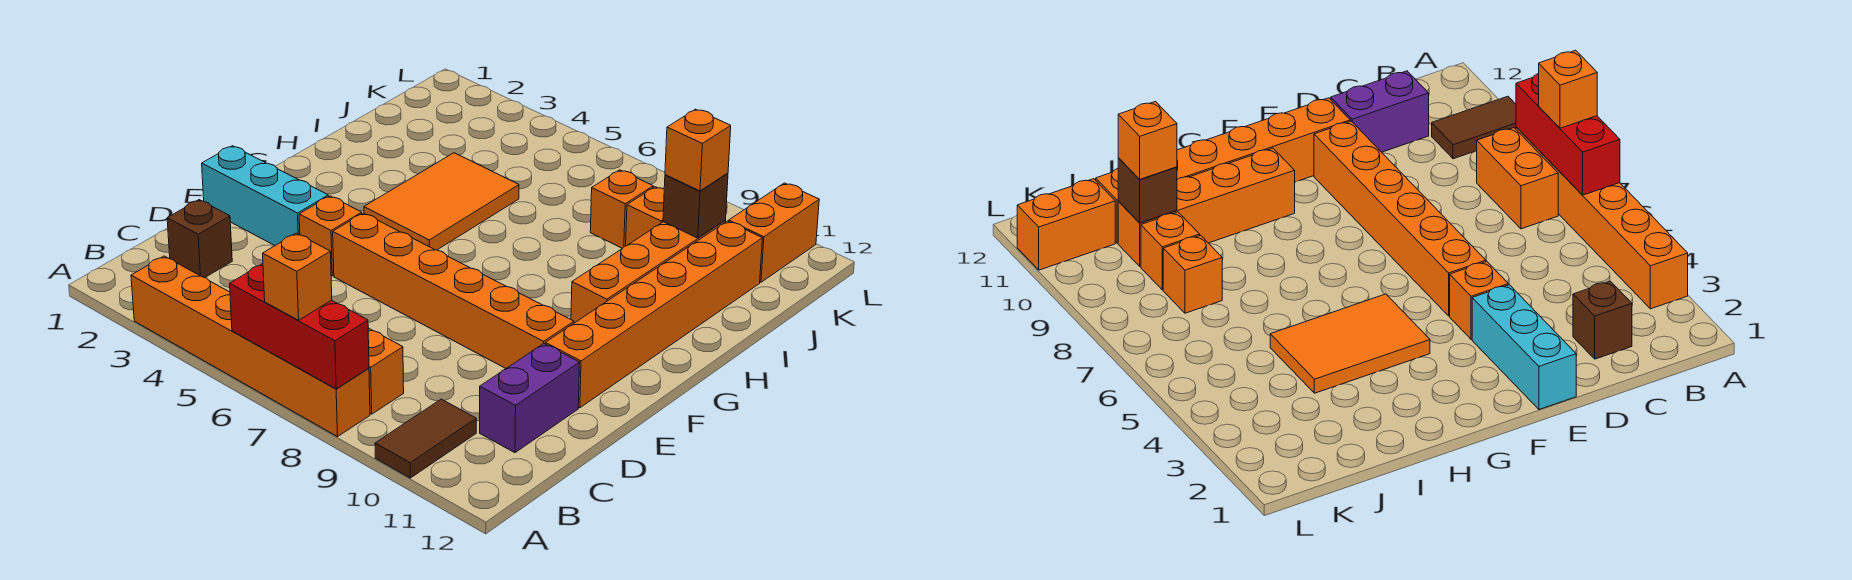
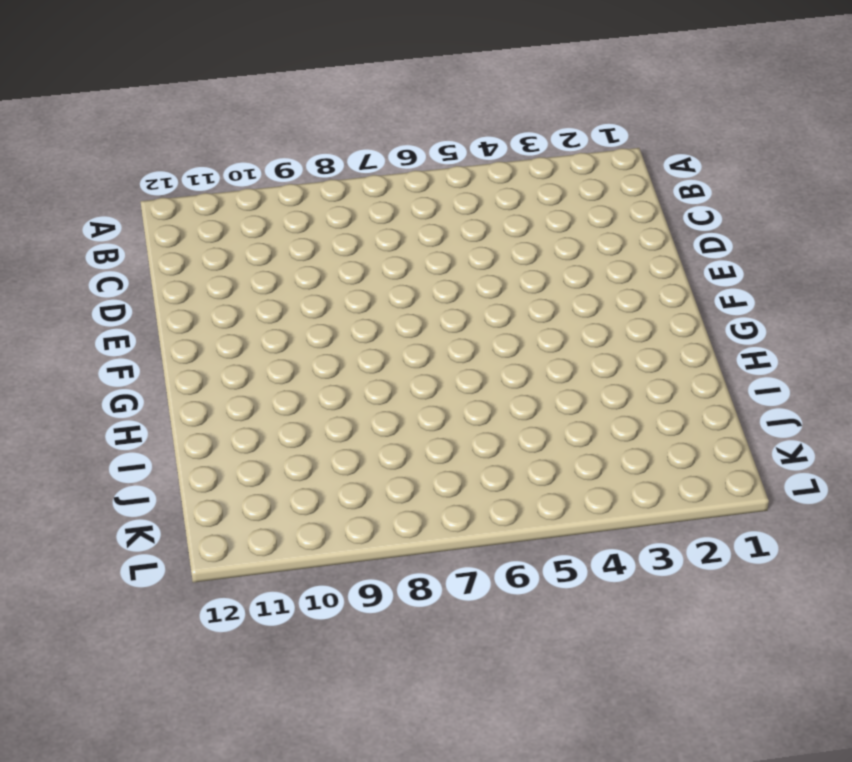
none -> orange 1x6 brick [131,256,370,437]
none -> brown 1x2 tile [375,399,476,478]
none -> orange 1x2 brick [368,328,404,414]

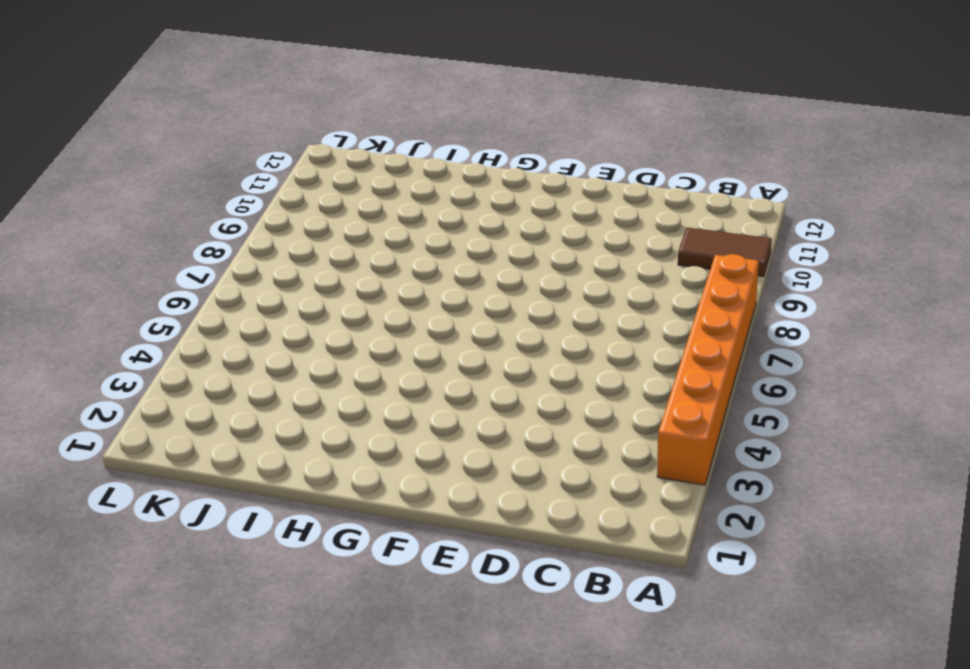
none -> orange 1x2 brick [368,328,404,414]
none -> brown 1x1 brick [167,200,232,277]
none -> purple 1x2 brick [480,344,580,453]

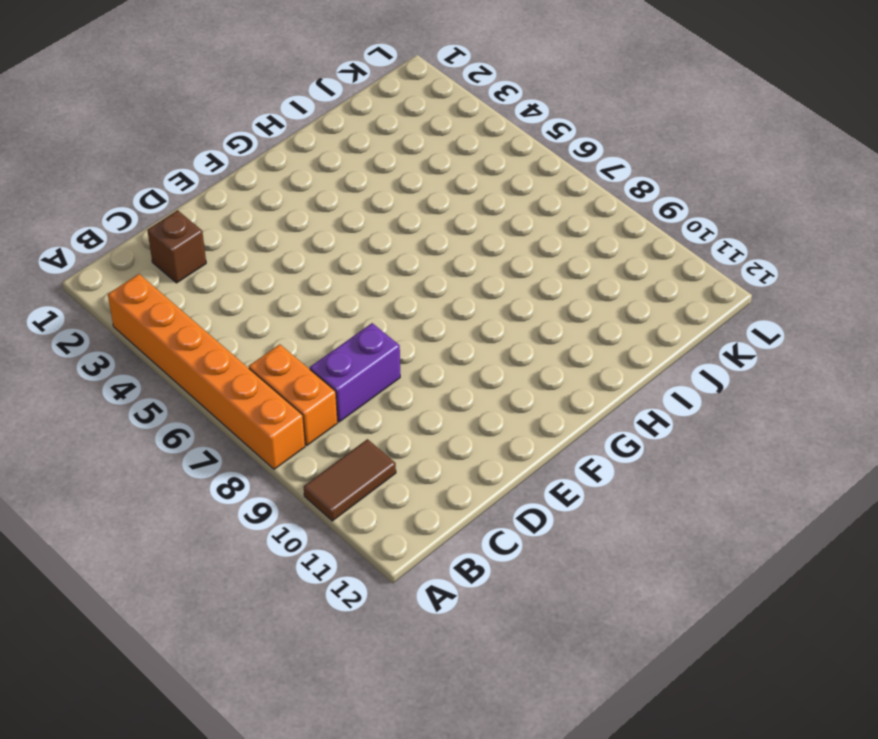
purple 1x2 brick [310,323,400,422] -> purple 1x2 brick moved to [480,344,580,453]
none -> cyan 1x3 brick [202,146,328,245]
none -> orange 1x1 brick [299,196,362,276]
none -> orange 1x6 brick [333,213,574,368]

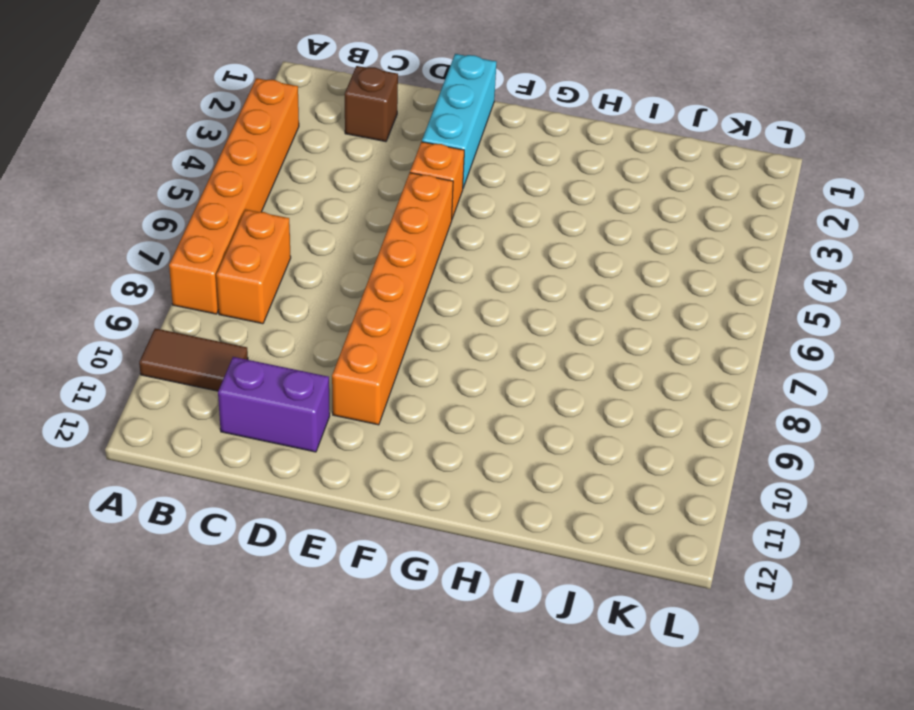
none -> orange 1x6 brick [545,221,762,408]
none -> orange 2x3 tile [364,153,519,250]
none -> orange 1x4 brick [571,220,726,323]

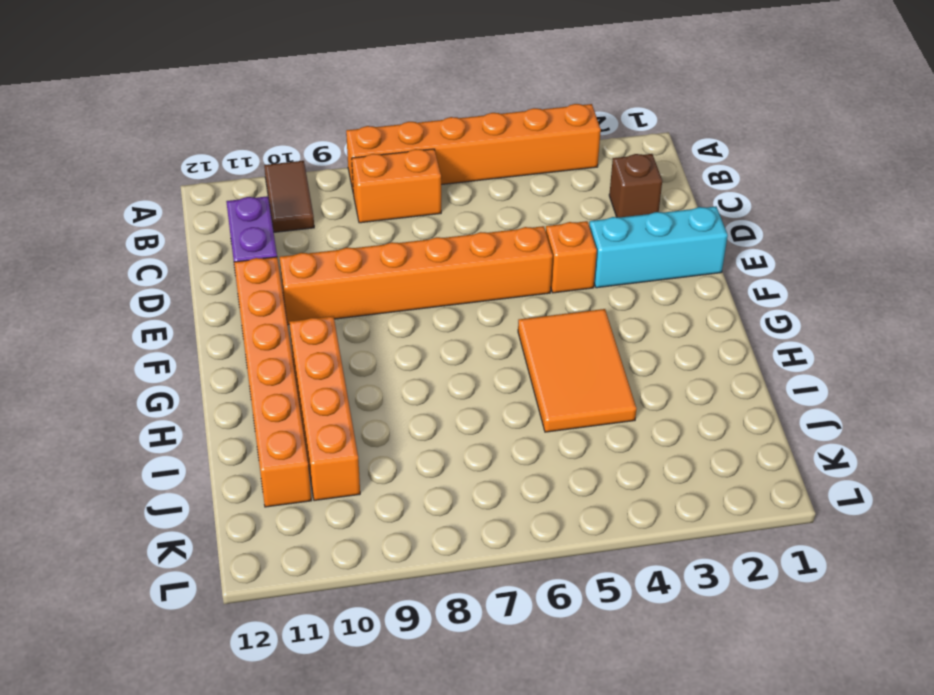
none -> orange 1x1 brick [590,170,653,248]
none -> orange 1x1 brick [626,187,664,246]
none -> orange 1x2 brick [729,183,819,282]

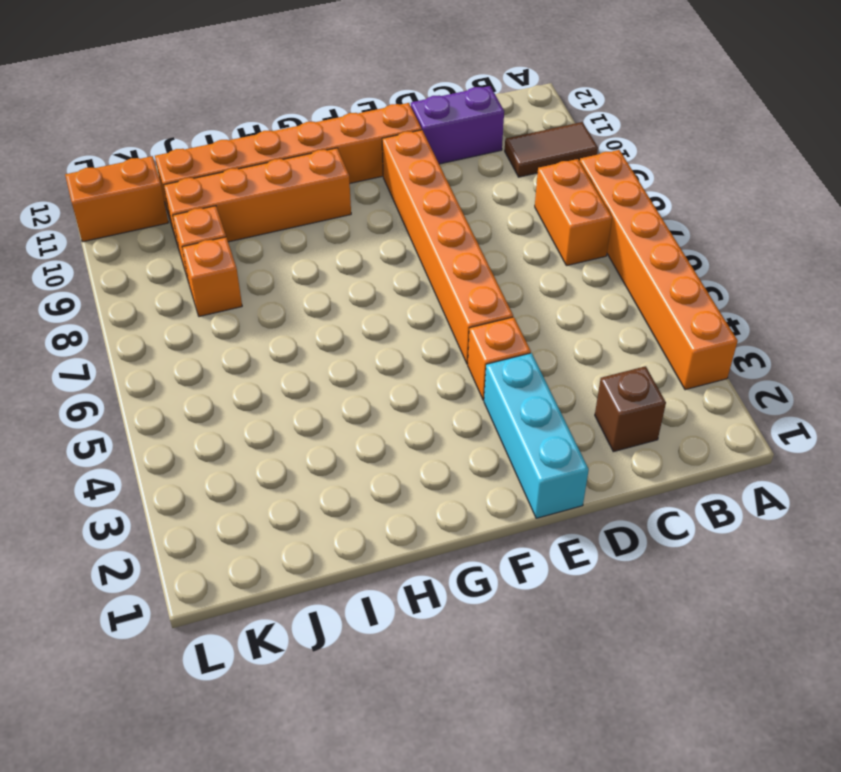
none -> orange 2x3 tile [364,153,519,250]
none -> red 1x3 brick [230,264,369,389]
none -> brown 1x1 brick [663,173,728,238]

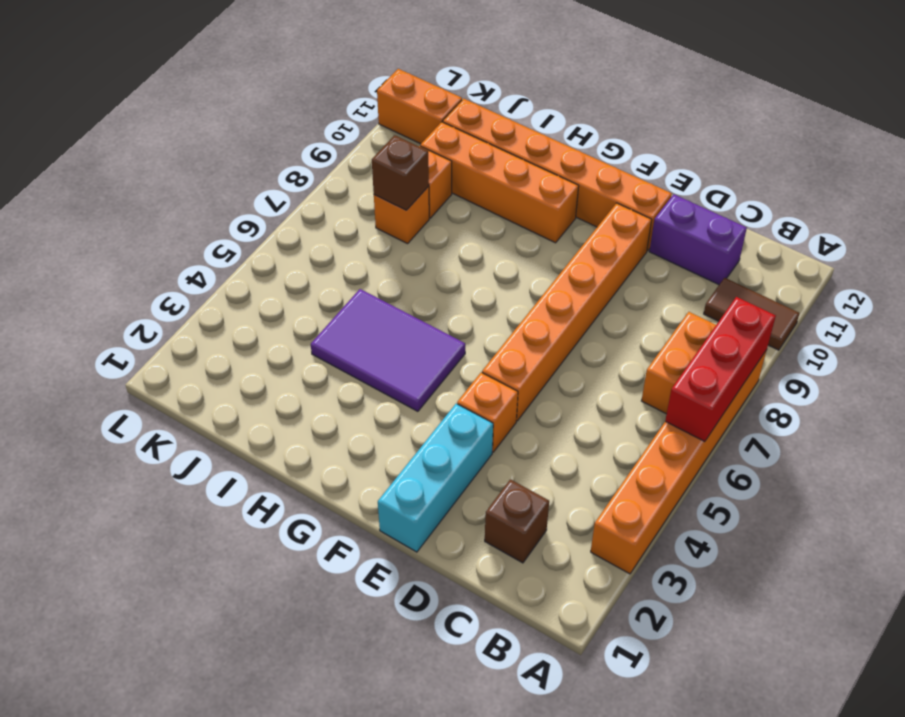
purple 2x3 tile [311,289,465,411] -> orange 2x3 tile [364,153,519,250]
brown 1x1 brick [372,135,429,210] -> brown 1x1 brick moved to [663,173,728,238]
none -> orange 1x1 brick [263,233,332,320]
none -> orange 1x1 brick [665,109,731,191]

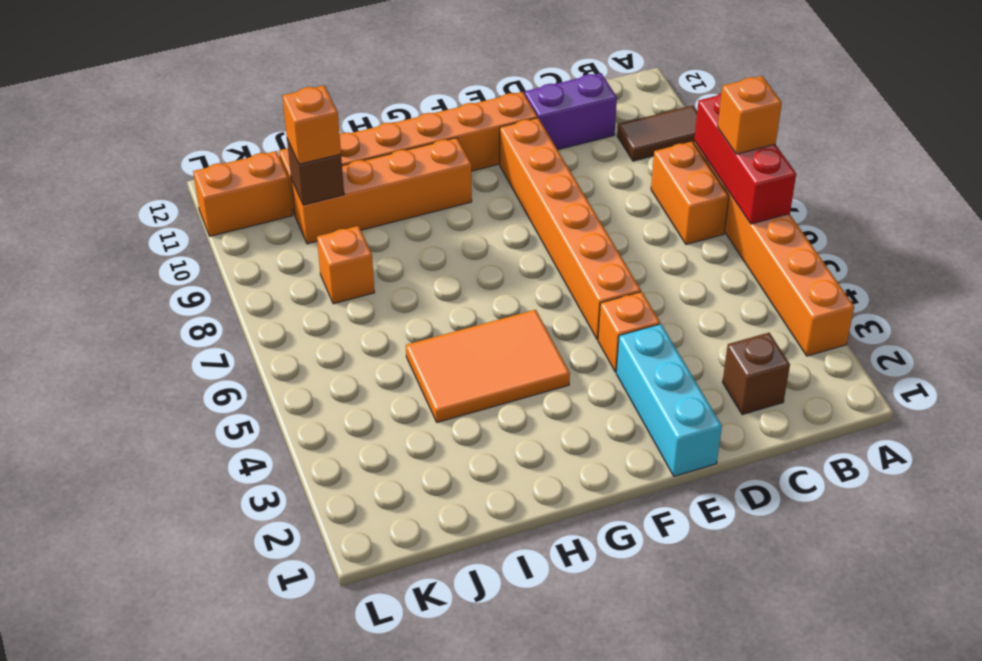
none -> orange 1x1 brick [626,187,664,246]

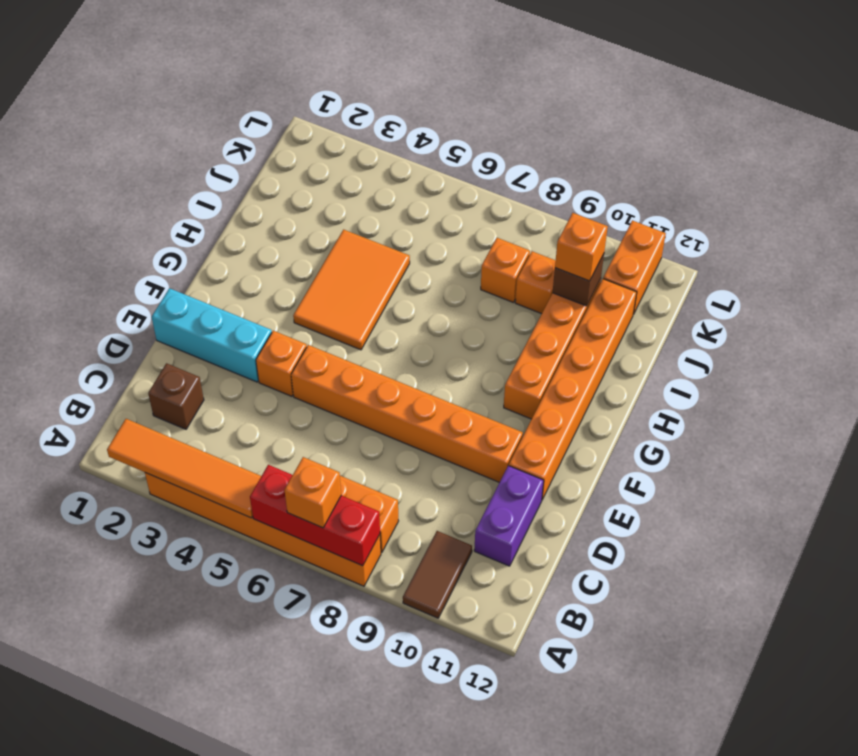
orange 1x4 tile [107,419,261,518] -> none

